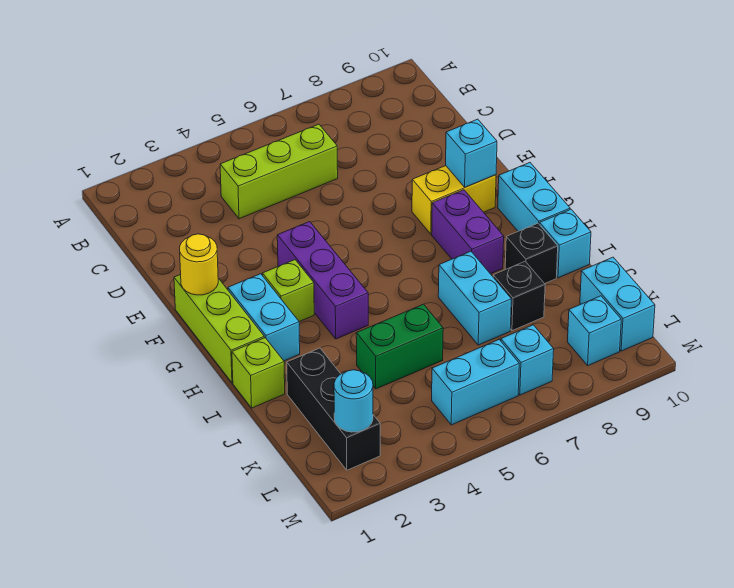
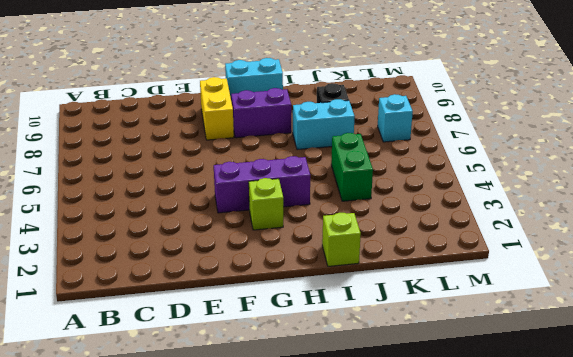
none -> lime 1x3 brick [220,124,338,219]
none -> lime 1x3 brick [174,274,264,383]
none -> cyan 1x2 brick [228,274,300,361]

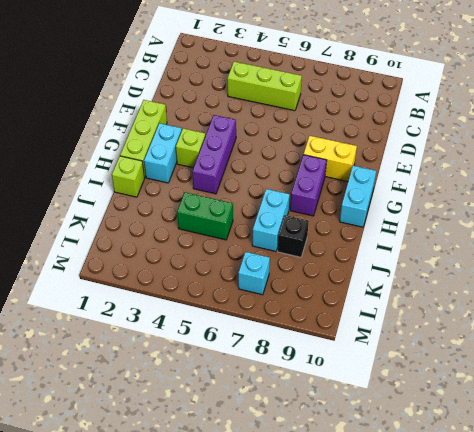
none -> black 1x1 brick [505,223,558,284]
none -> cyan 1x1 brick [540,209,591,278]
none -> black 1x3 brick [287,348,380,470]

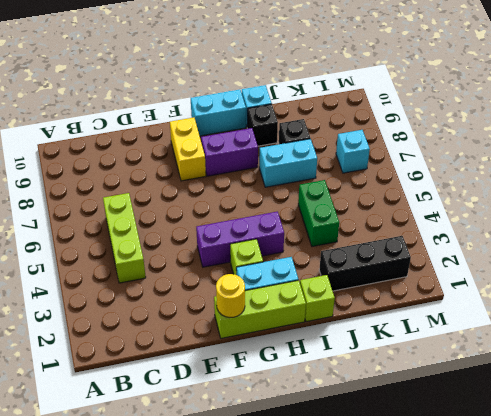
none -> cyan 1x2 brick [580,257,655,351]
none -> cyan 1x2 brick [432,340,519,425]
none -> cyan 1x1 brick [567,296,621,365]

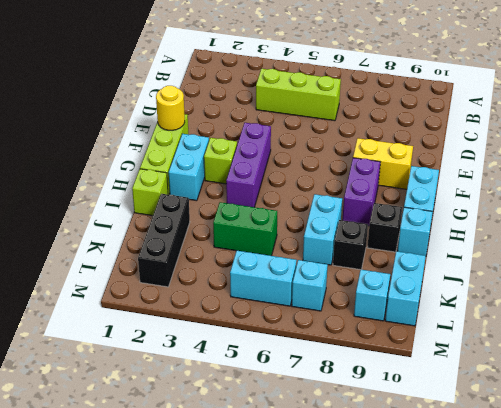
none -> cyan 1x1 brick [446,119,497,187]
none -> cyan 1x1 round brick [334,370,373,432]

